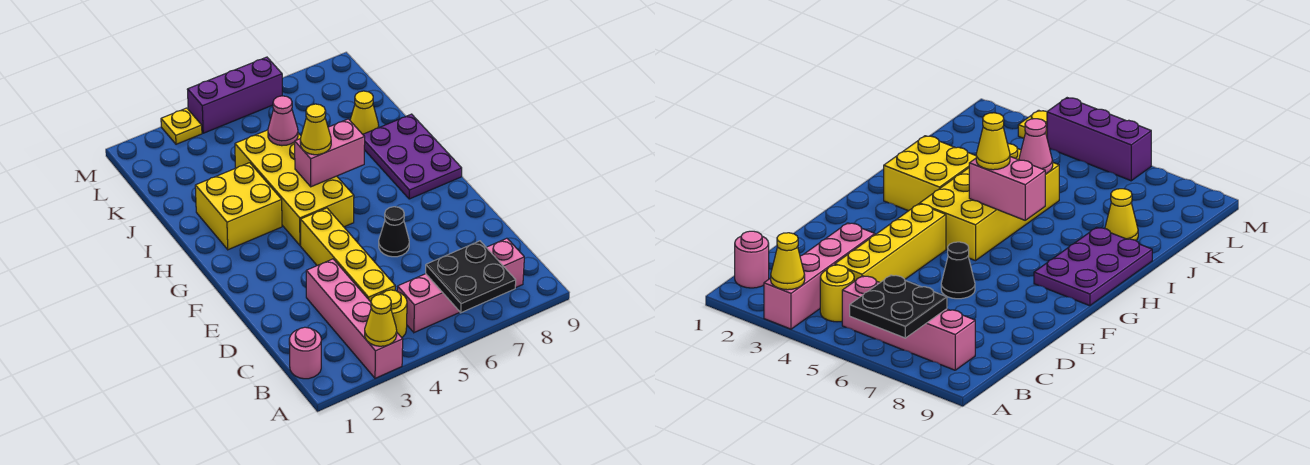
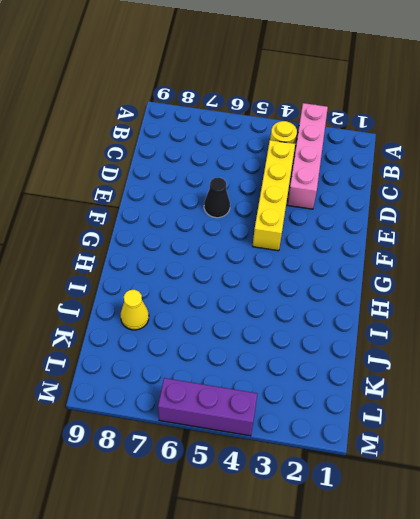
none -> pink 1x1 round brick [289,327,321,379]
none -> pink 1x4 brick [397,238,524,333]
none -> yellow 2x4 brick [235,130,354,245]

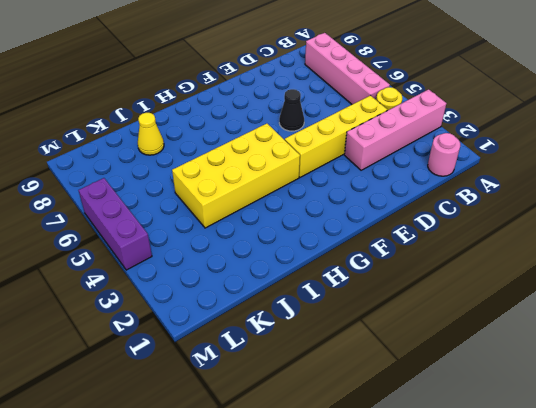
none -> purple 2x3 plate [363,114,462,199]
none -> yellow 2x2 brick [195,163,282,250]
none -> yellow 1x1 plate [161,108,202,144]

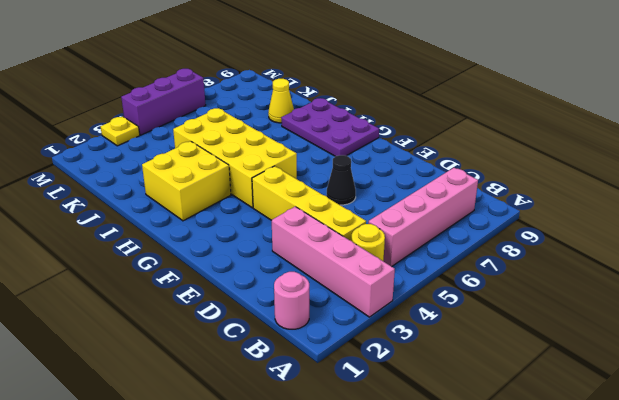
none -> yellow 1x1 cone [365,294,397,346]
none -> black 2x2 plate [426,241,516,313]
none -> pink 1x2 brick [295,119,365,187]

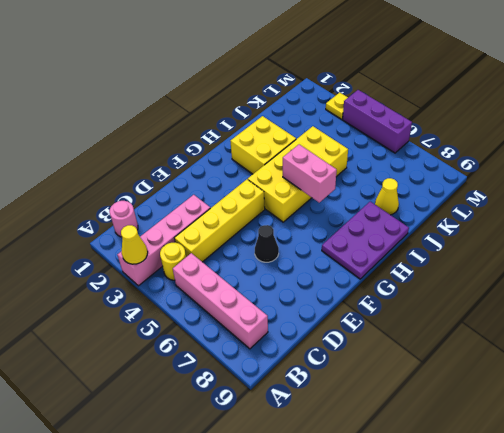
none -> black 2x2 plate [426,241,516,313]
none -> pink 1x1 cone [268,96,298,146]
none -> yellow 1x1 cone [300,104,331,155]

